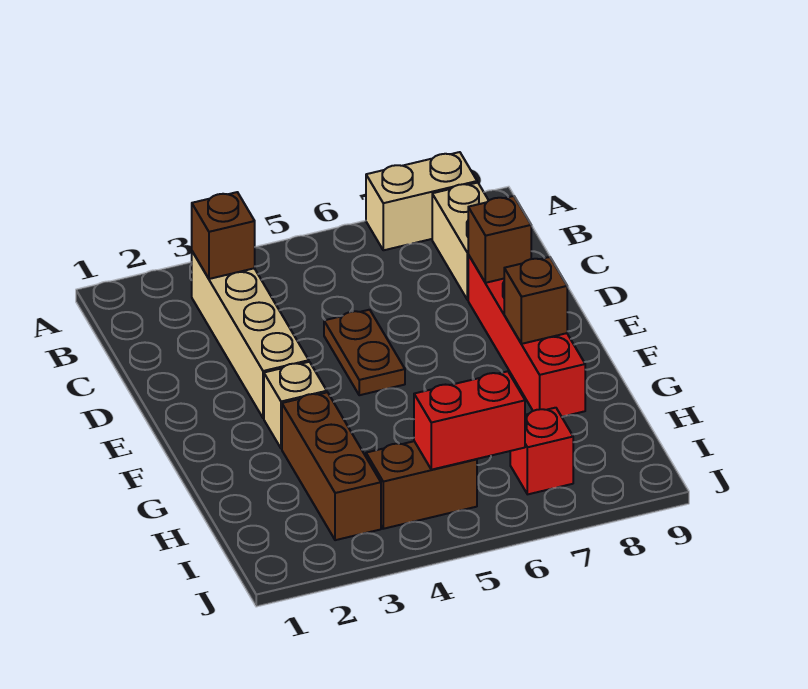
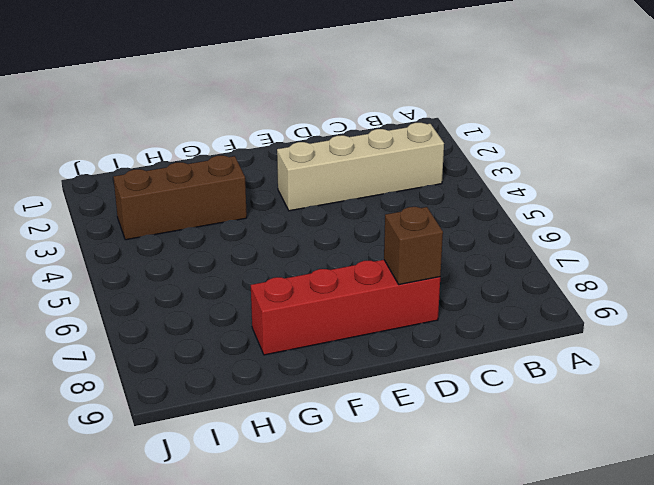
none -> tan 1x2 brick [366,152,477,250]
none -> tan 1x2 brick [432,183,489,300]
none -> brown 1x2 plate [324,310,405,395]

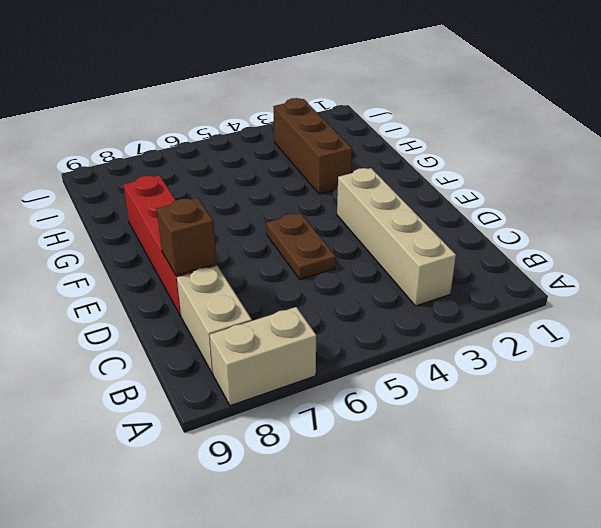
none -> tan 1x1 brick [264,362,327,449]
none -> brown 1x2 brick [366,441,477,529]
none -> red 1x1 brick [510,408,573,494]

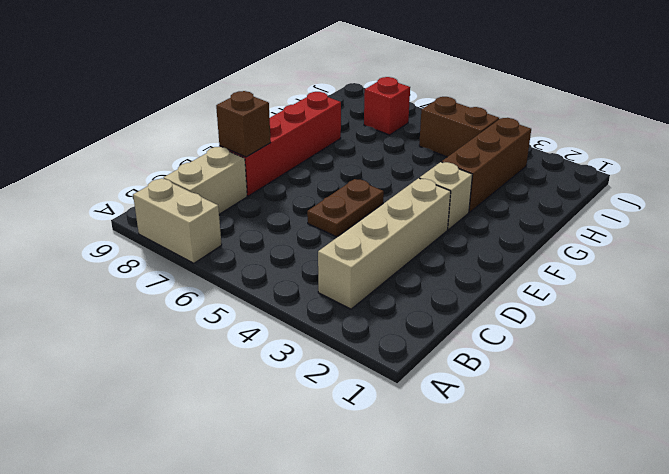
none -> brown 1x1 brick [192,192,255,279]
none -> brown 1x1 brick [504,257,567,344]
none -> red 1x2 brick [414,371,525,470]

